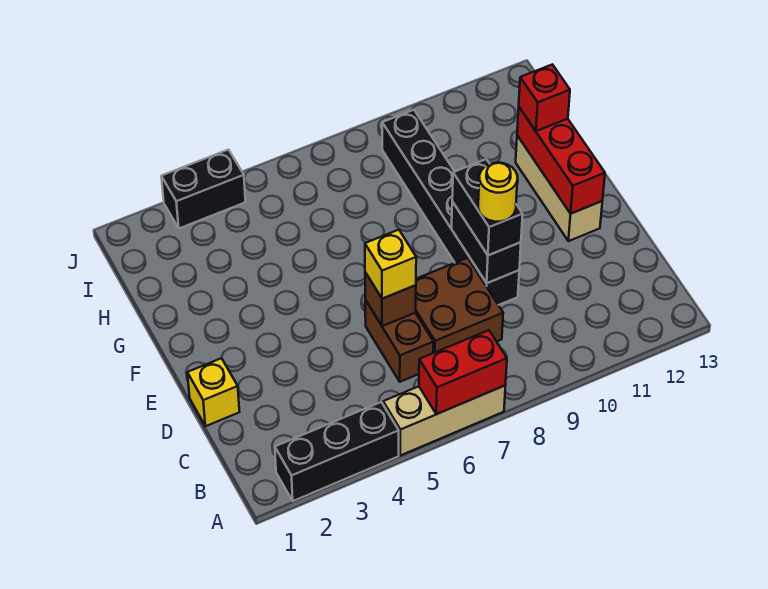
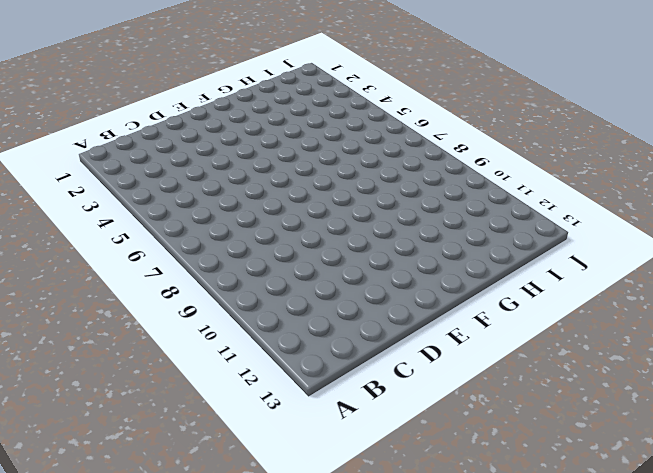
none -> black 1x3 brick [275,402,399,501]
none -> tan 1x3 brick [383,386,505,455]
none -> brown 1x2 brick [365,300,433,382]

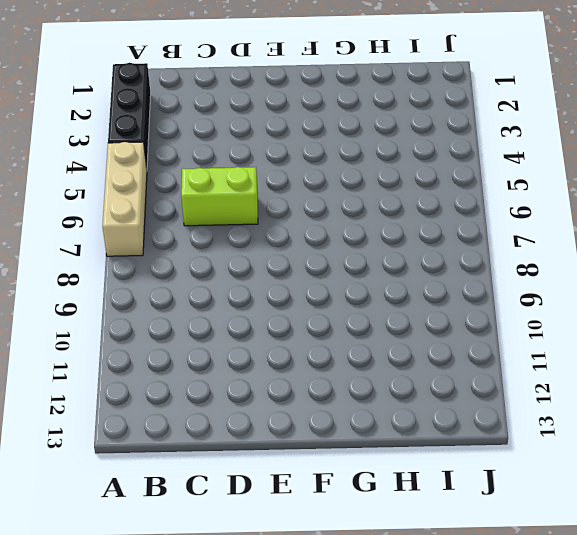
lime 1x2 brick [181,167,258,226] -> brown 1x2 brick [365,300,433,382]
none -> brown 2x2 brick [415,258,503,353]
none -> yellow 1x1 brick [187,358,239,426]
none -> black 1x6 brick [382,110,519,305]

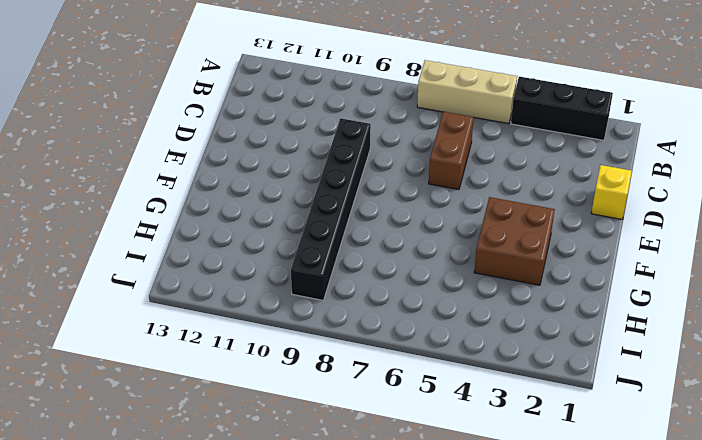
brown 2x2 brick [474,197,555,285] -> brown 2x2 brick moved to [415,258,503,353]
none -> tan 1x3 brick [516,135,602,241]
none -> black 1x2 brick [161,150,245,228]
none -> red 1x2 brick [419,330,507,414]

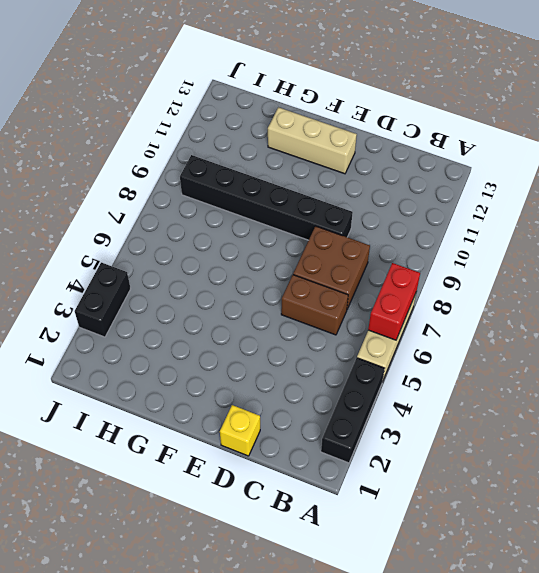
none -> brown 1x1 brick [365,272,416,326]
none -> black 1x2 brick [452,202,521,283]
none -> red 1x3 brick [517,107,605,214]

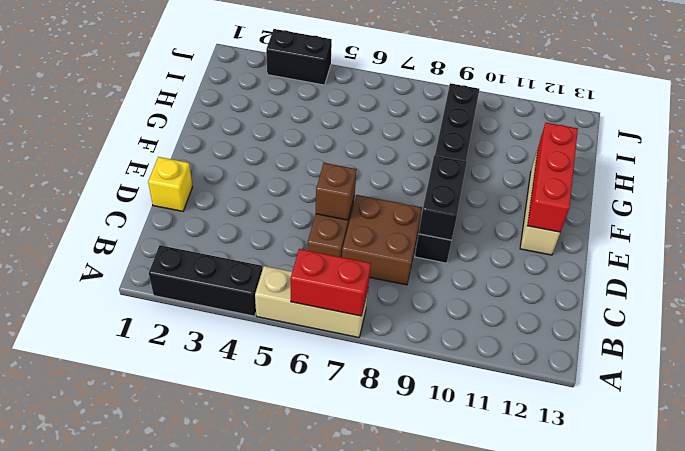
none -> yellow 1x1 brick [365,230,416,299]
none -> black 1x2 brick [452,159,523,255]
none -> red 1x1 brick [519,64,570,131]

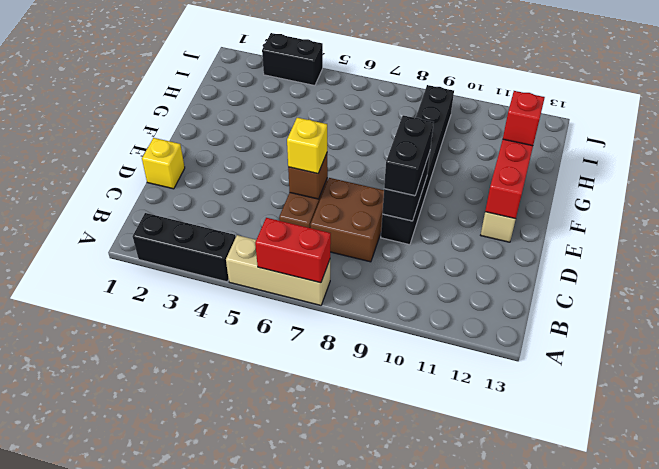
none -> yellow 1x1 round brick [478,163,517,222]

